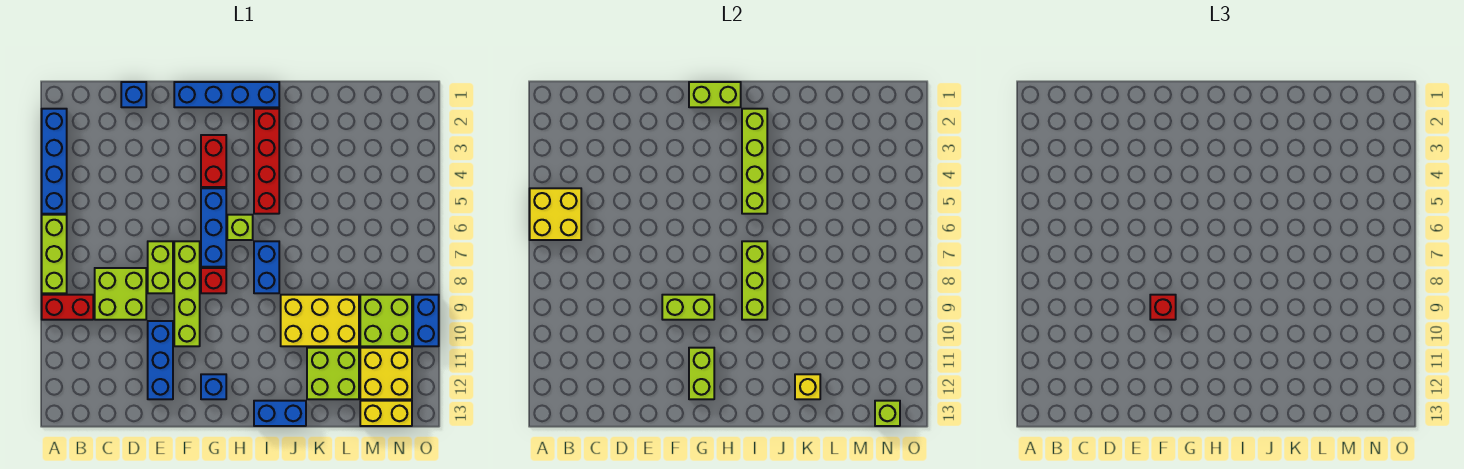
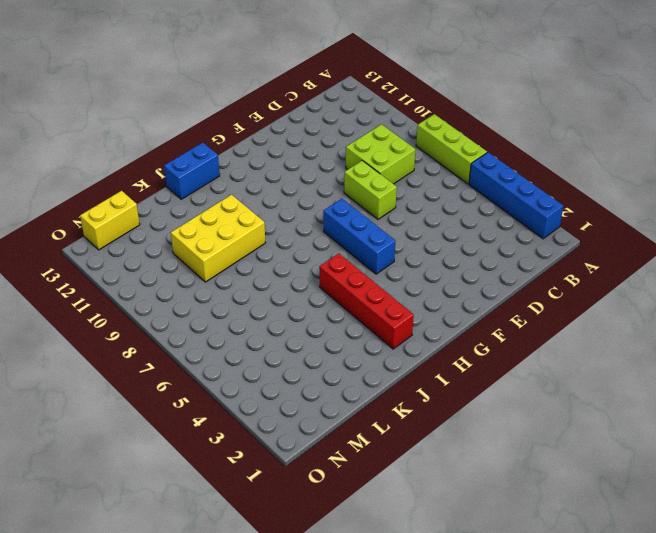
none -> red 1x2 brick [42,295,93,320]
none -> blue 1x1 brick [121,82,146,107]
none -> blue 1x3 brick [148,321,173,399]
none -> blue 1x4 brick [174,82,279,107]

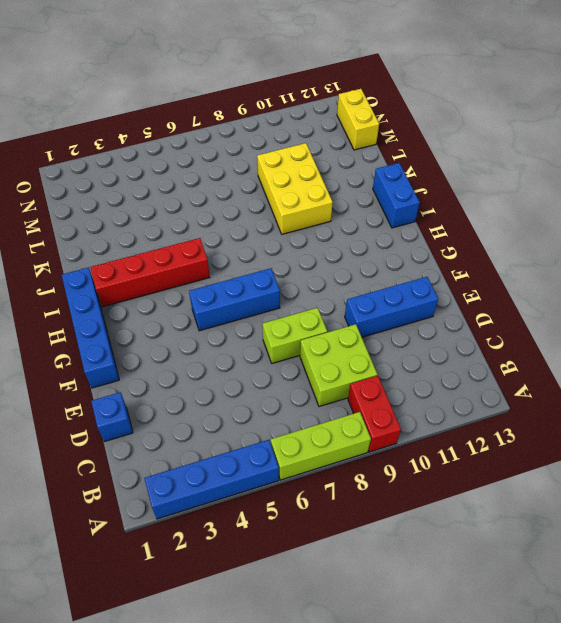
none -> lime 1x4 brick [174,241,200,346]
none -> red 1x2 brick [201,135,226,187]
none -> red 1x1 brick [201,268,226,293]
none -> blue 1x1 brick [201,374,226,399]

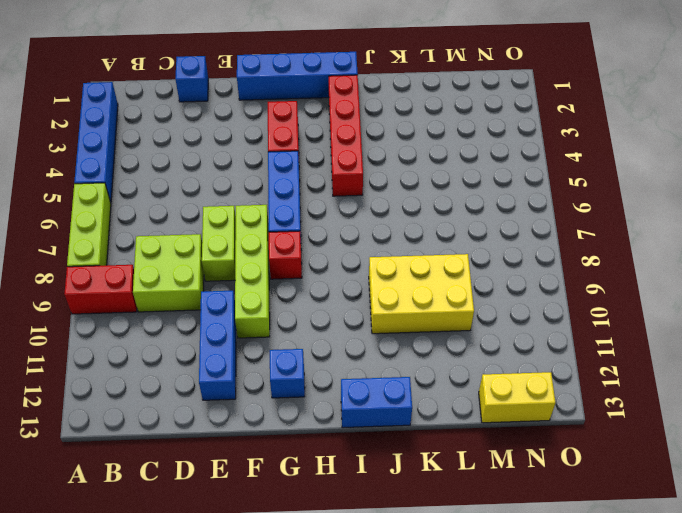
none -> lime 1x1 brick [227,215,253,240]
none -> blue 1x2 brick [254,241,279,293]
none -> lime 2x2 brick [307,348,359,399]
none -> lime 2x2 brick [360,295,412,346]

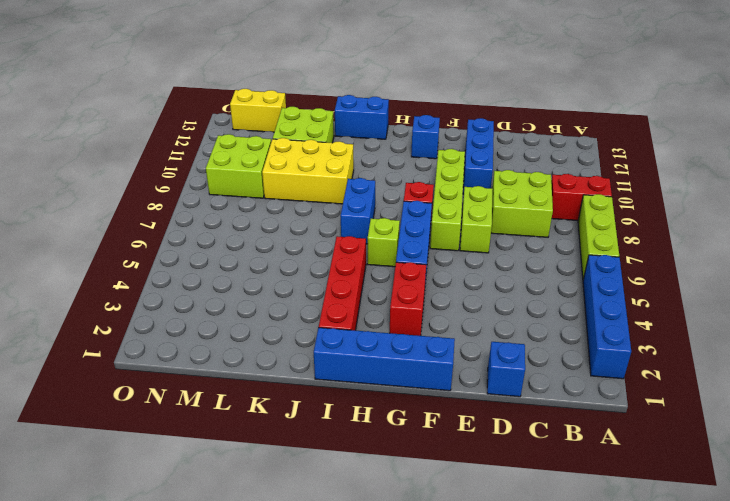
none -> yellow 2x2 brick [360,348,412,399]
none -> blue 1x2 brick [413,295,439,346]
none -> yellow 2x2 brick [530,188,581,240]
none -> lime 1x2 brick [662,295,714,320]

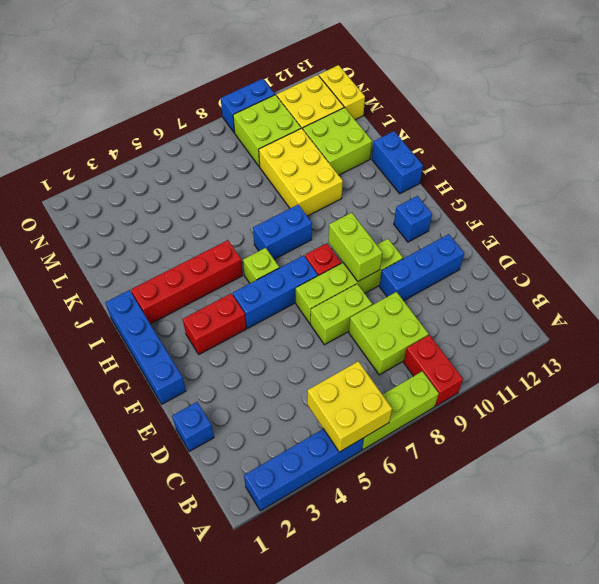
none -> lime 1x2 brick [689,82,741,107]
none -> lime 1x2 brick [689,348,714,399]
none -> lime 1x4 brick [742,109,767,214]
none -> lime 1x3 brick [742,241,767,320]

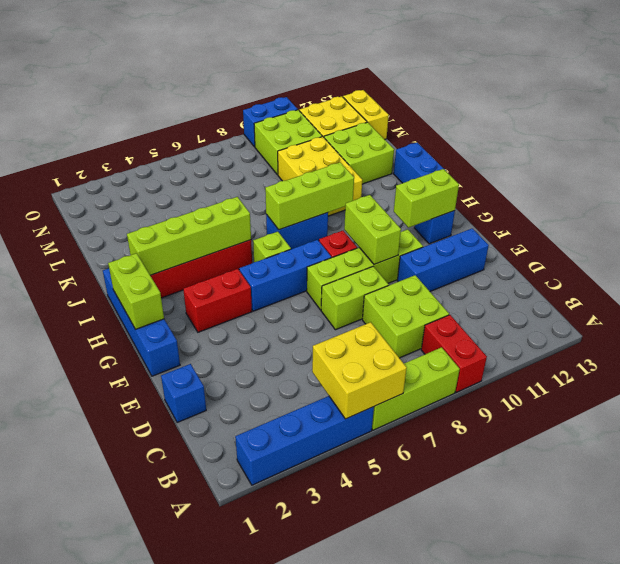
none -> yellow 1x1 brick [795,374,820,399]
none -> lime 1x1 brick [875,401,900,426]
none -> red 1x1 brick [1150,295,1176,320]

